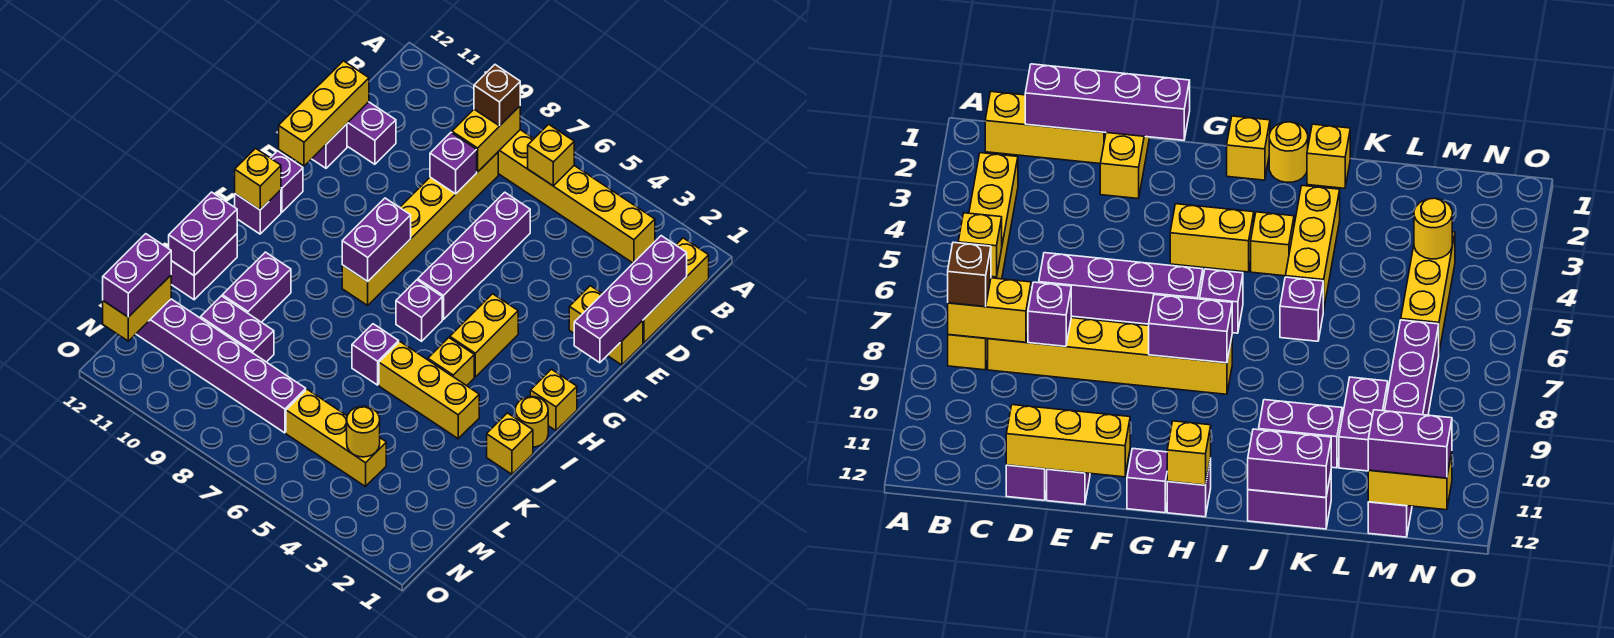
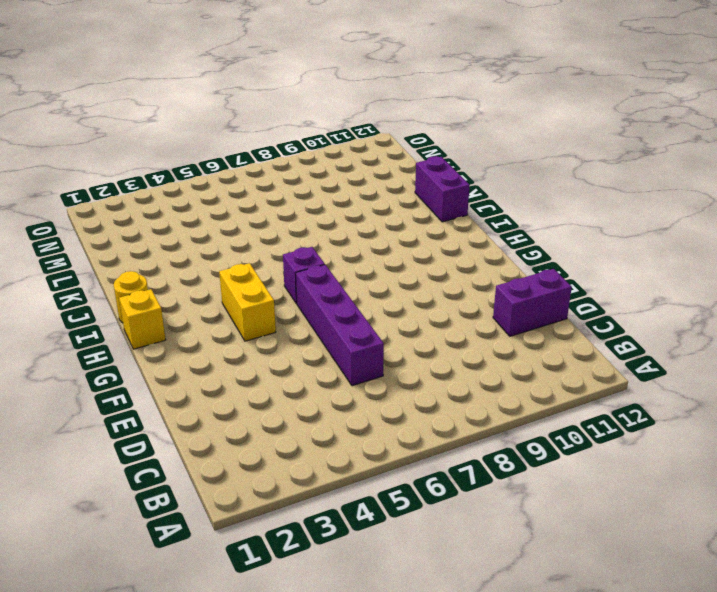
none -> yellow 1x3 brick [643,238,709,343]
none -> yellow 1x6 brick [498,130,655,263]
none -> yellow 1x6 brick [342,152,498,305]
none -> yellow 1x2 brick [569,286,643,365]

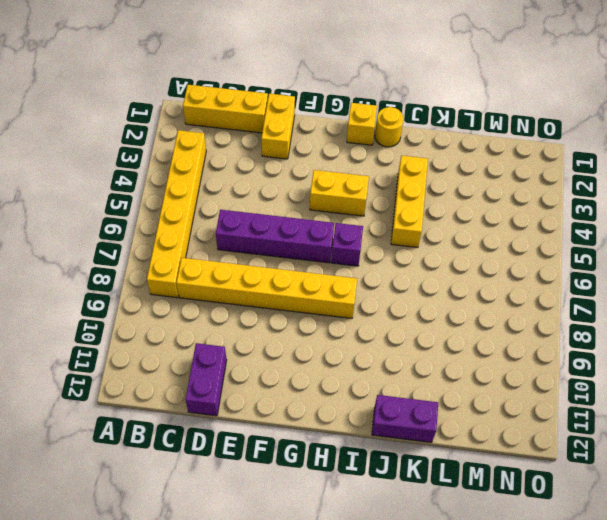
none -> purple 1x1 brick [312,124,347,168]
none -> purple 1x1 brick [271,151,303,212]
none -> purple 1x1 brick [235,190,281,234]
none -> yellow 1x1 brick [428,338,474,386]

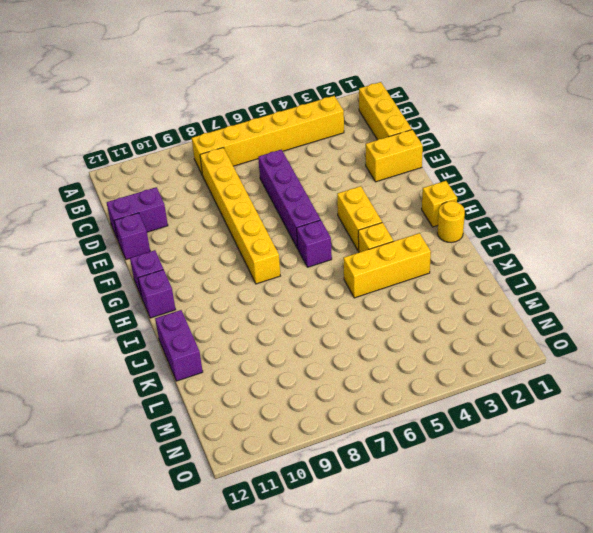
none -> yellow 1x1 brick [487,413,533,474]
none -> purple 1x1 brick [352,324,399,385]
none -> purple 1x2 brick [222,252,291,322]
none -> purple 1x2 brick [201,296,274,362]

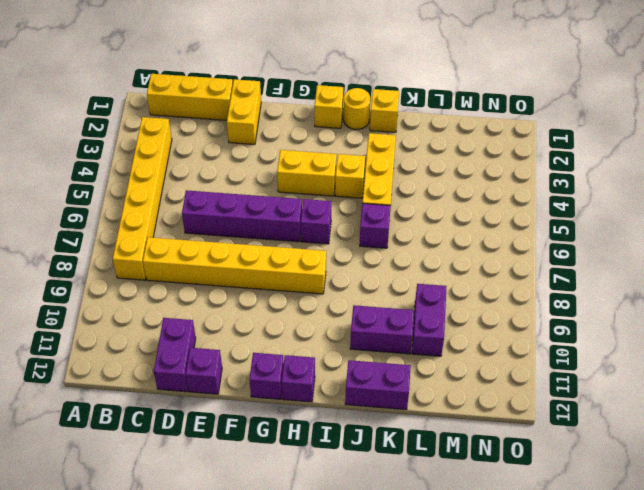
none -> yellow 1x3 brick [286,389,386,487]
none -> purple 1x6 brick [136,299,306,433]
none -> yellow 1x1 brick [528,124,574,186]
none -> yellow 1x2 brick [452,106,520,172]

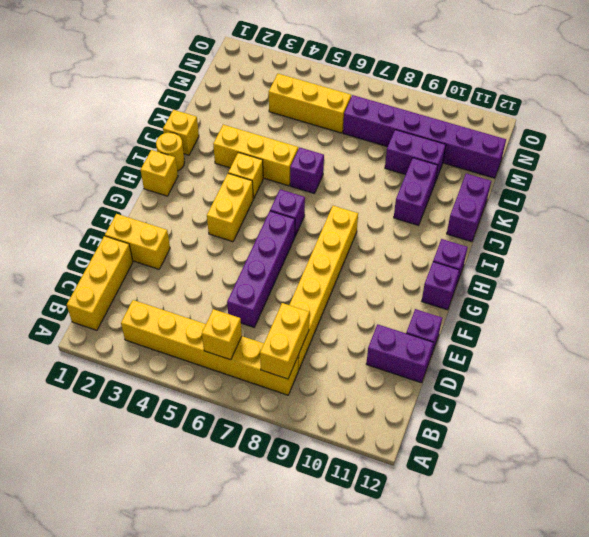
none -> purple 1x4 brick [574,236,687,363]
none -> purple 1x1 brick [430,133,477,194]
none -> yellow 1x3 brick [279,61,369,166]
none -> purple 1x2 brick [342,198,411,281]

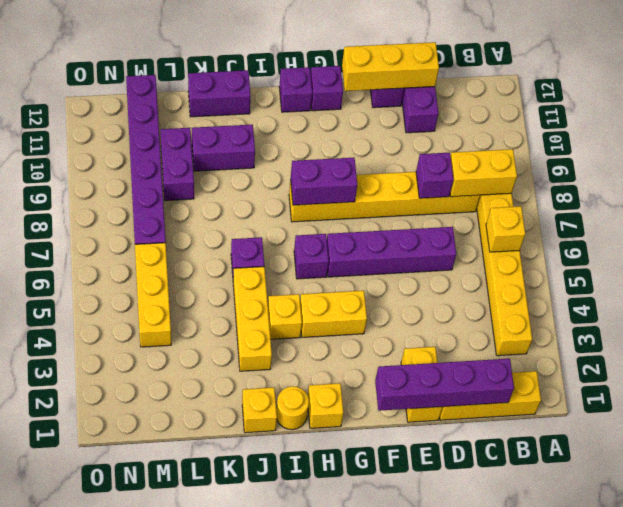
none -> yellow 1x1 brick [235,148,281,210]
none -> purple 1x2 brick [169,192,237,276]
none -> yellow 1x1 round brick [347,406,380,457]
none -> yellow 1x2 brick [103,275,171,341]

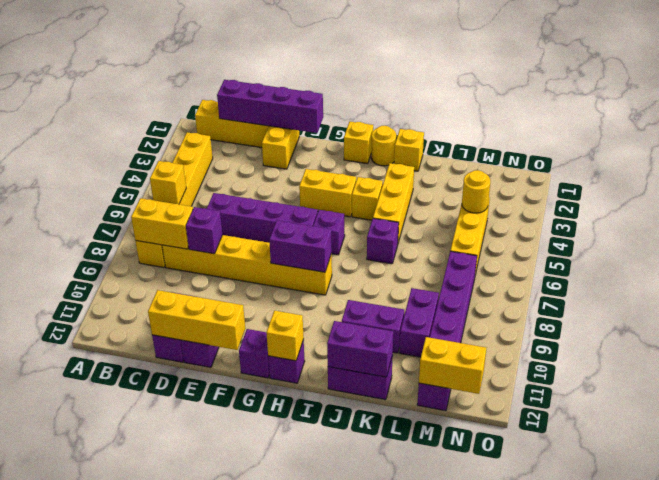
none -> brown 1x1 brick [474,65,520,126]
none -> purple 1x2 brick [103,234,171,317]

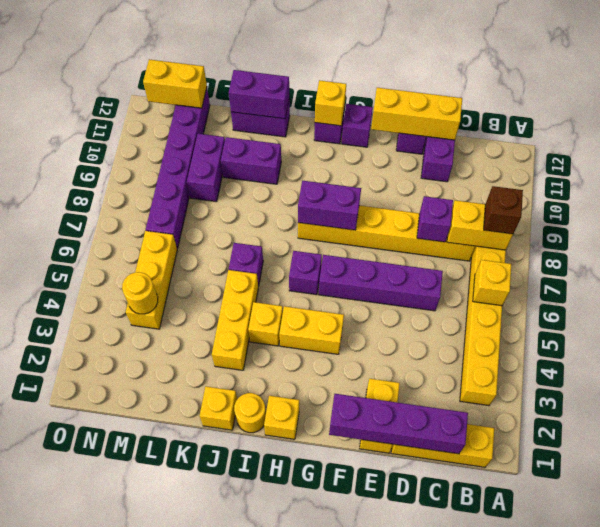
none -> purple 1x2 brick [103,234,171,317]

